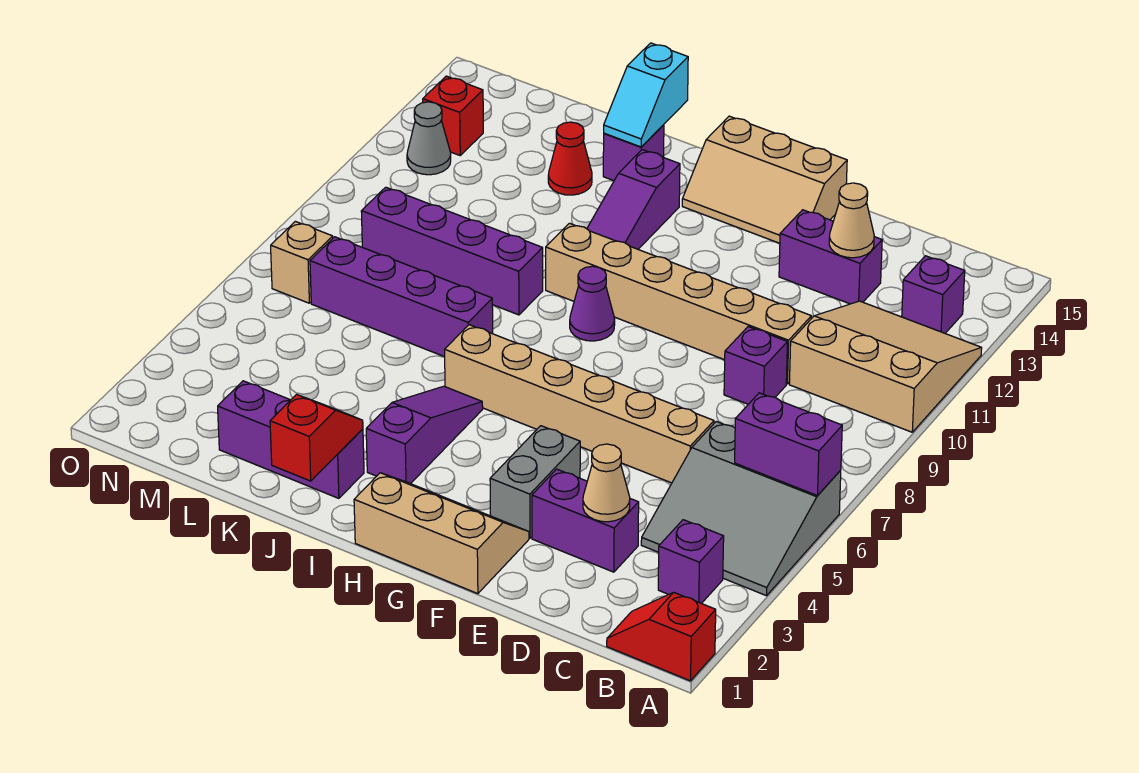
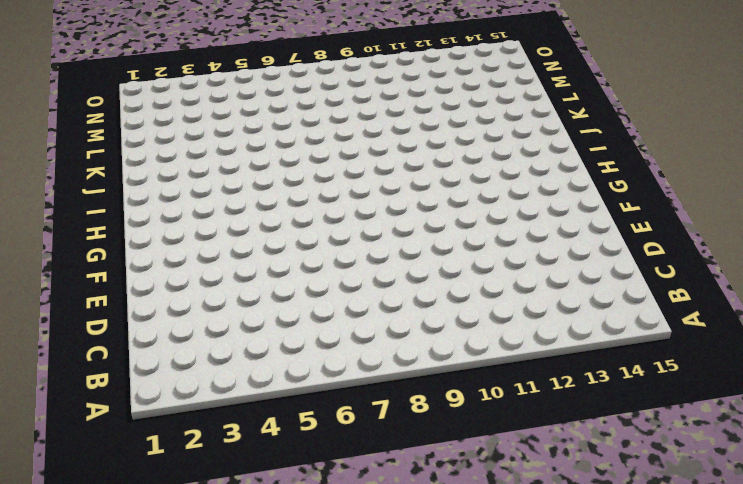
none -> red 1x2 slope [607,592,716,681]
none -> grey 3x3 slope [641,422,841,596]
none -> tan 3x3 slope [789,301,982,432]

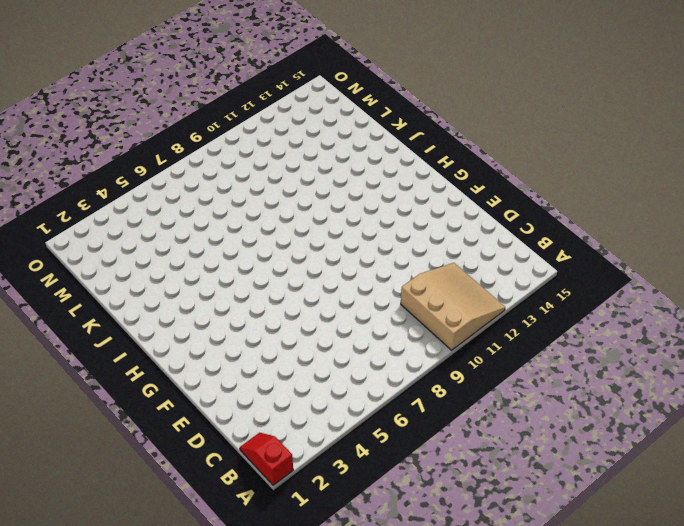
none -> grey 3x3 slope [641,422,841,596]
none -> purple 1x1 brick [658,520,724,604]
none -> purple 1x1 brick [902,256,965,333]

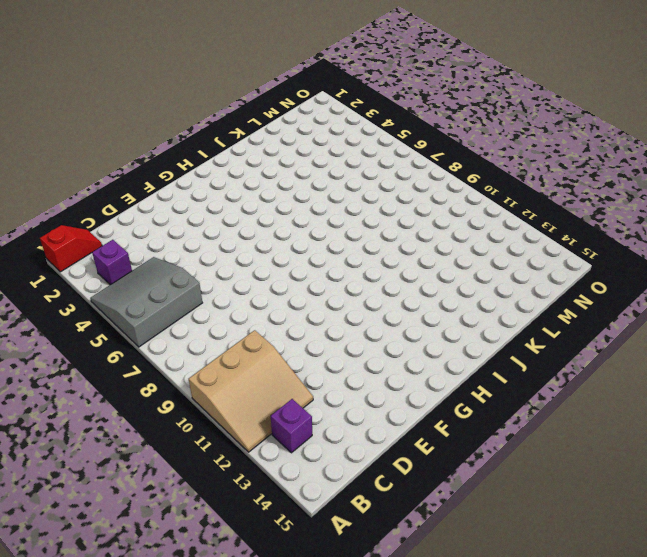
none -> purple 1x2 brick [532,469,639,572]
none -> tan 1x6 brick [445,325,714,483]
none -> purple 1x1 brick [724,327,787,404]

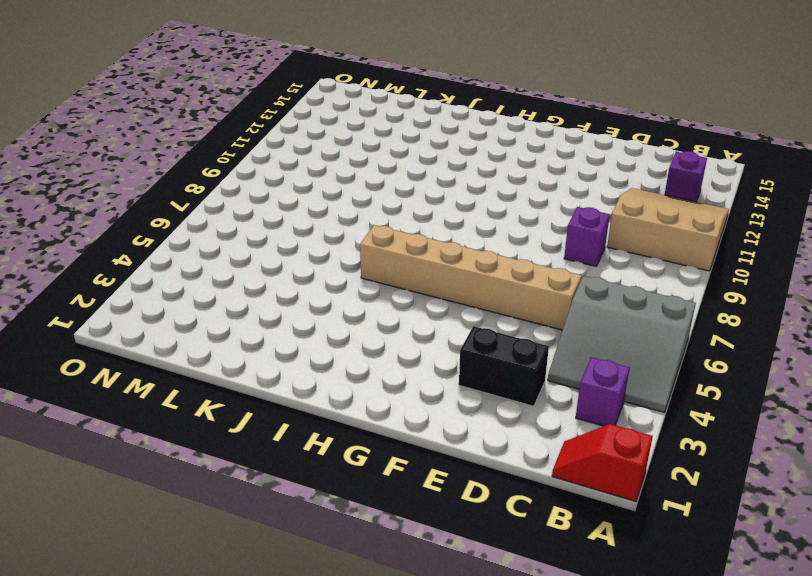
black 1x2 brick [459,326,549,406] -> purple 1x2 brick [532,469,639,572]
none -> tan 1x6 brick [546,223,811,384]
none -> purple 1x2 brick [779,210,882,304]
none -> tan 2x3 slope [354,473,529,594]

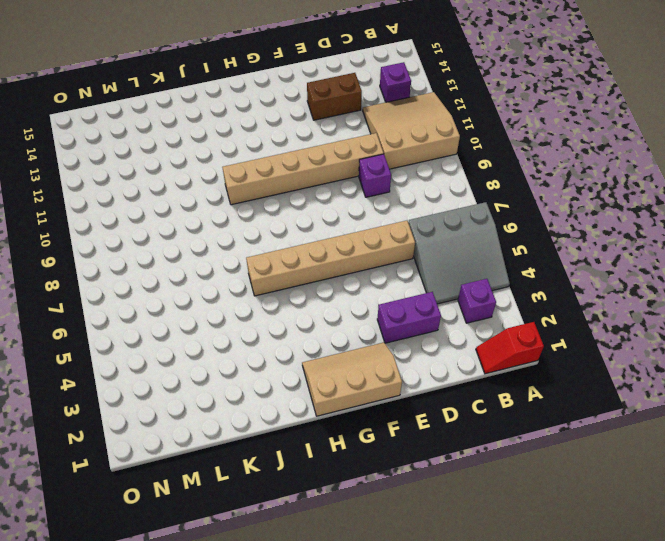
brown 1x2 brick [307,73,362,120] -> purple 1x2 brick [779,210,882,304]
none -> grey 1x2 brick [490,426,580,538]
none -> tan 2x3 slope [682,116,847,243]
none -> purple 1x1 cone [570,266,615,341]

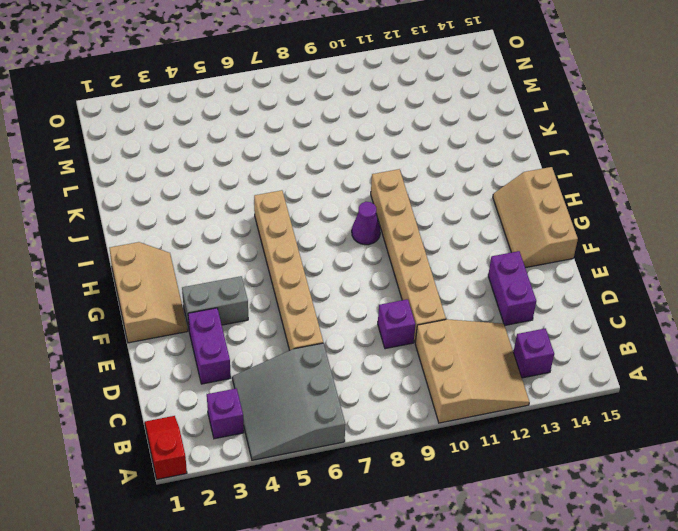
none -> purple 1x3 slope [366,386,483,484]
none -> purple 1x3 slope [587,150,680,249]
none -> purple 1x3 brick [218,381,364,498]

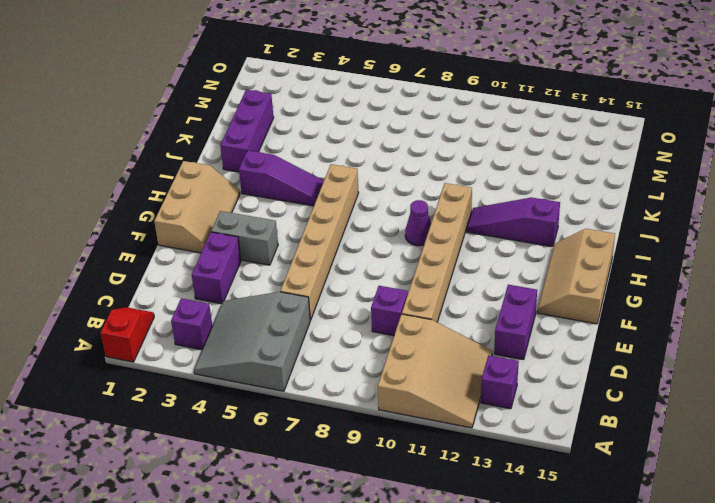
none -> purple 1x4 brick [310,237,493,357]
none -> purple 1x4 brick [361,187,543,315]
none -> purple 1x1 brick [603,125,664,181]

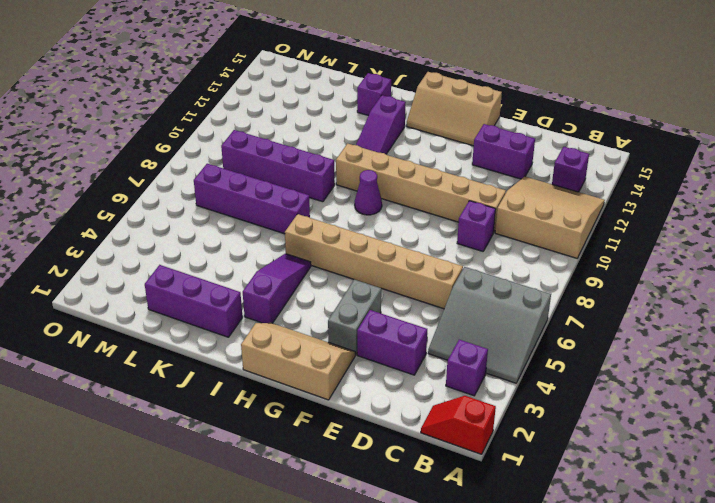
none -> red 1x1 cone [548,122,592,195]
none -> tan 1x1 brick [271,221,333,303]
none -> grey 1x1 cone [407,102,451,175]

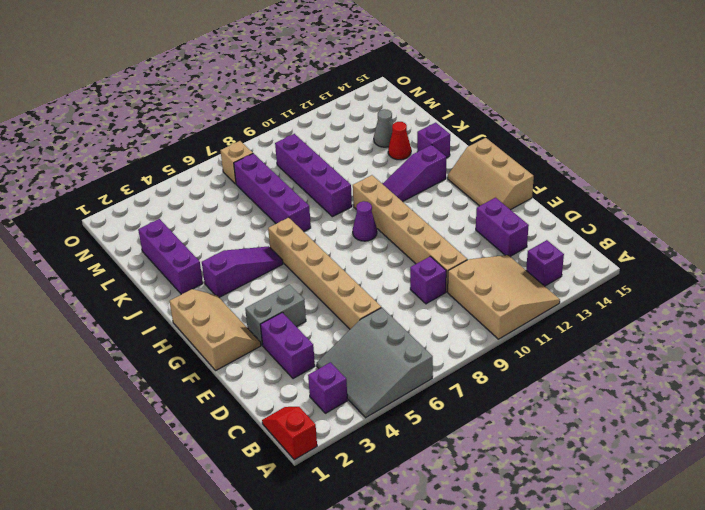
grey 1x1 cone [374,109,393,147] -> grey 1x1 cone moved to [407,102,451,175]
none -> red 1x1 brick [423,76,483,155]
none -> purple 1x2 brick [735,393,842,496]
none -> tan 1x1 cone [583,444,630,522]

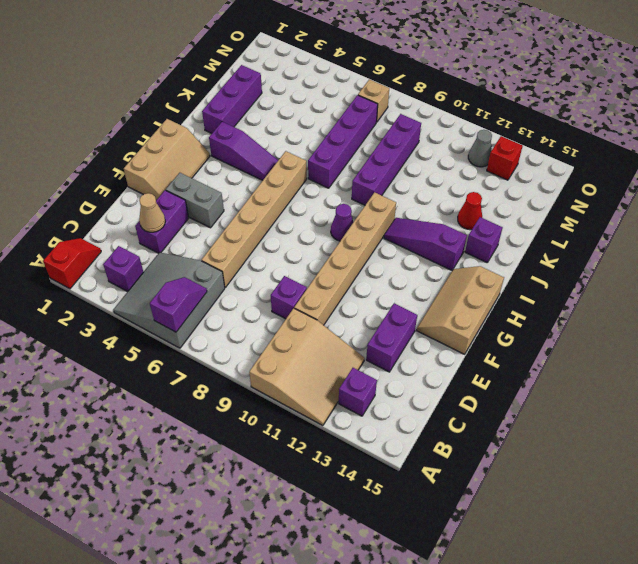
purple 1x2 slope [150,277,207,332] -> purple 1x2 brick [735,393,842,496]
none -> tan 1x1 cone [829,183,874,258]
none -> red 1x2 slope [270,395,363,481]
none -> cyan 1x2 slope [604,43,688,147]

